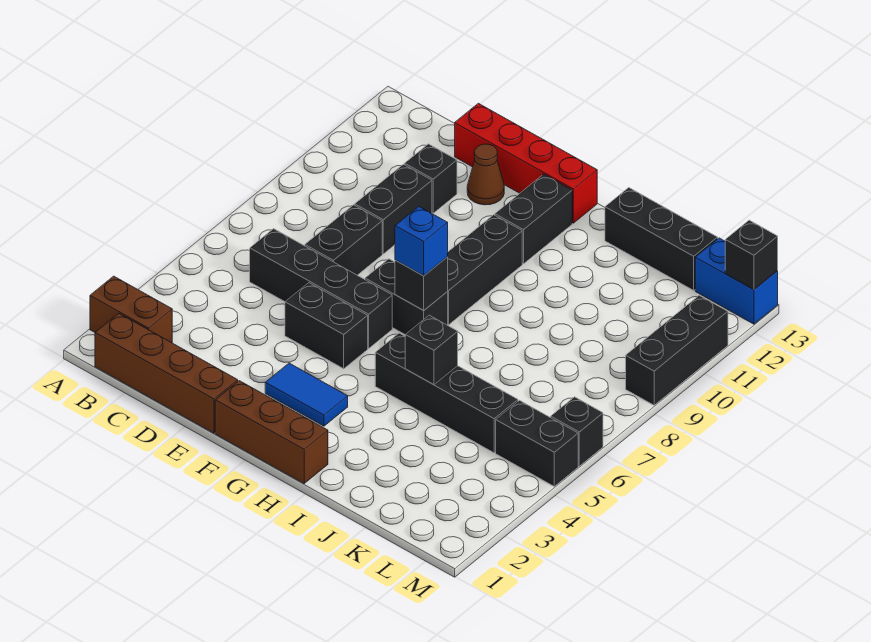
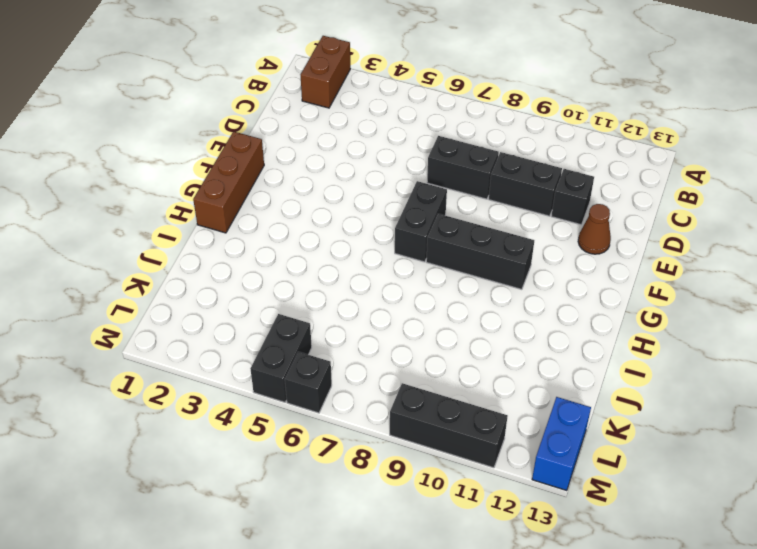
none -> brown 1x4 brick [95,313,238,433]
none -> black 1x4 brick [250,229,392,348]
none -> red 1x4 brick [455,103,597,223]

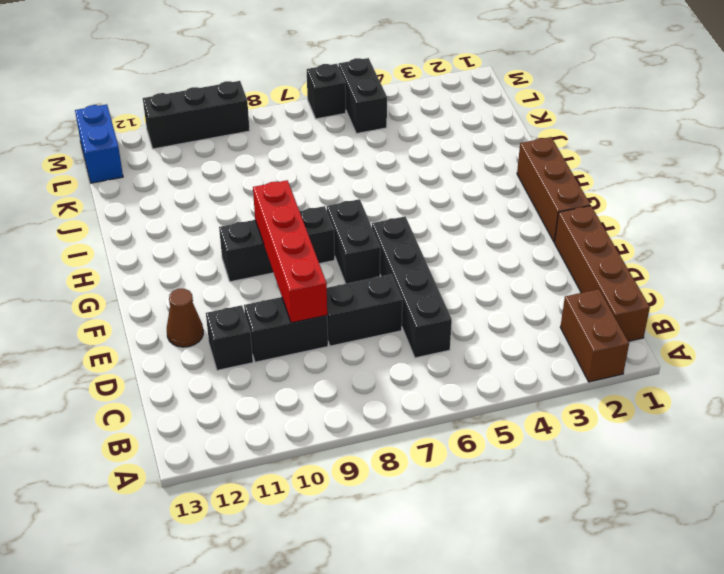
red 1x4 brick [253,180,327,323] -> red 1x4 brick moved to [455,103,597,223]
none -> black 1x2 brick [285,283,368,369]
none -> blue 1x2 tile [265,363,348,426]
none -> black 1x2 brick [495,174,572,264]

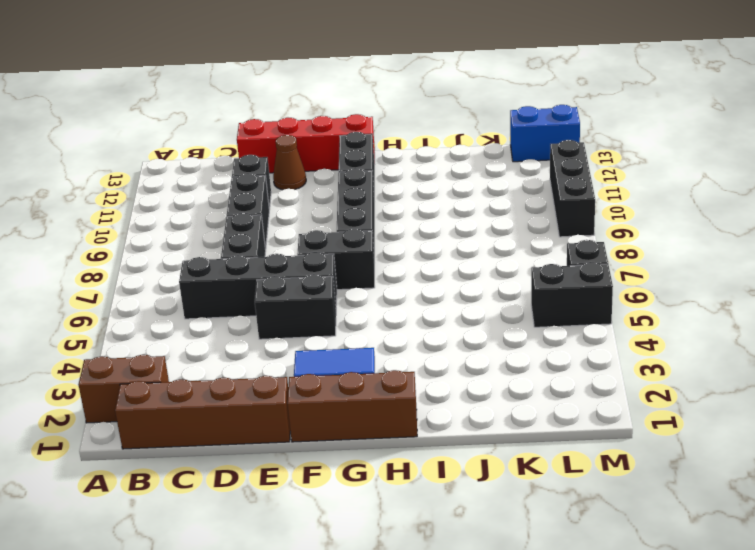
none -> black 1x4 brick [375,333,518,453]
none -> black 1x3 brick [605,188,718,290]
none -> black 1x1 brick [395,257,448,310]

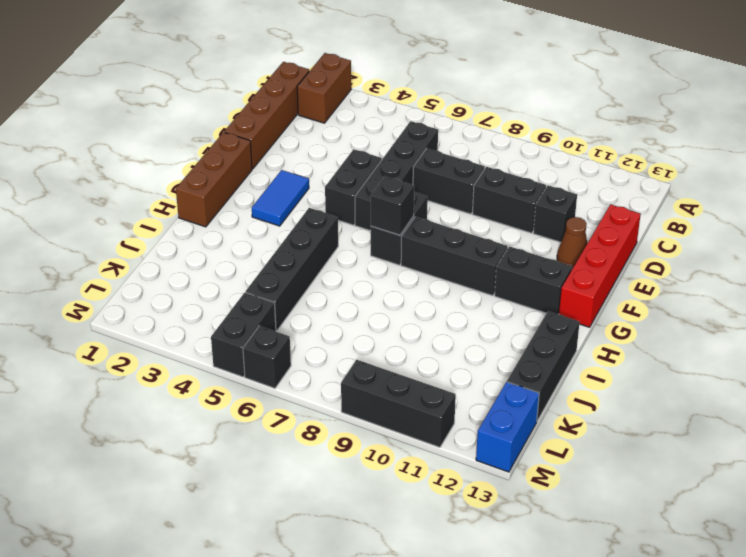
none -> black 1x1 brick [405,315,458,385]
none -> black 1x1 brick [725,220,778,290]
none -> blue 1x1 brick [395,207,448,276]

